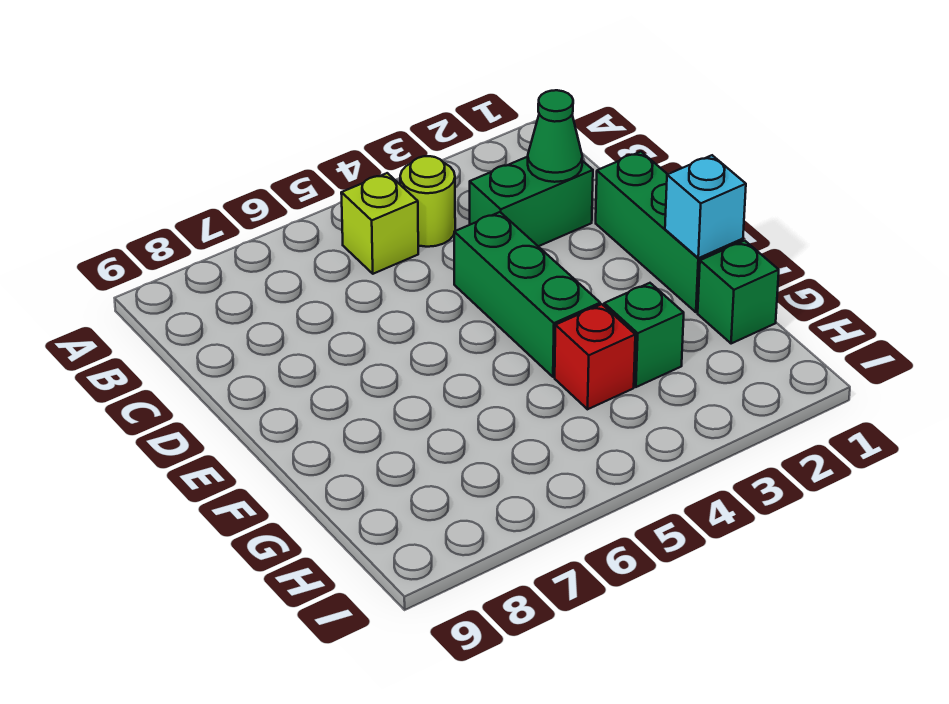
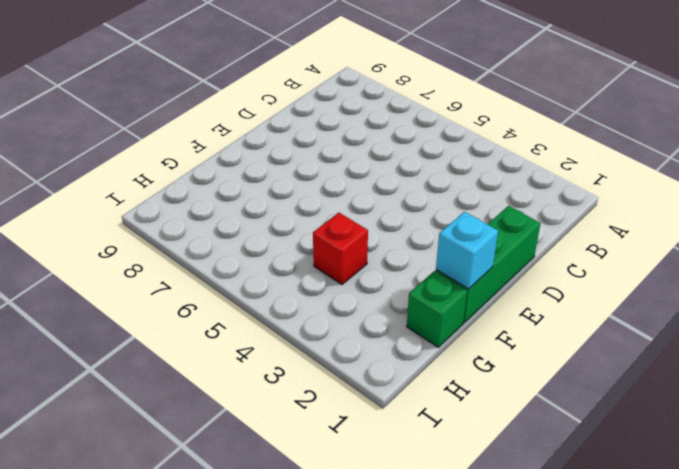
none -> lime 1x1 round brick [400,156,455,247]
none -> lime 1x1 brick [341,173,418,274]

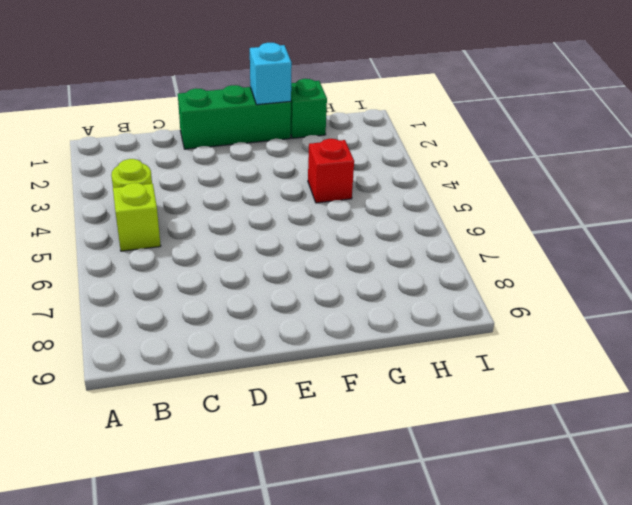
none -> green 1x2 brick [470,157,593,246]
none -> green 1x3 brick [454,212,600,377]

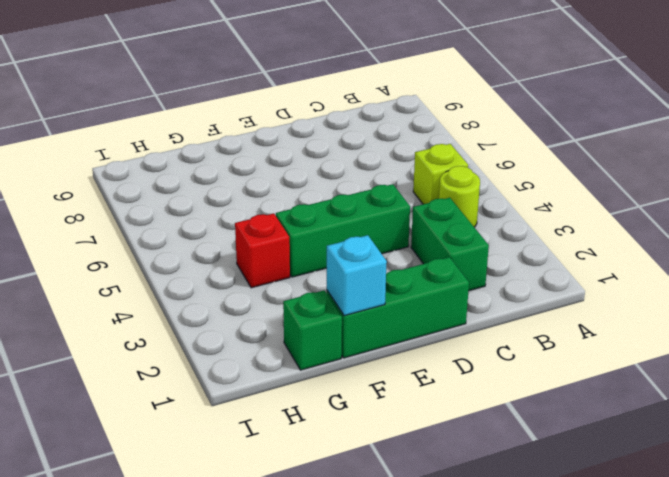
none -> green 1x1 brick [604,283,684,387]
none -> green 1x1 cone [528,90,582,182]

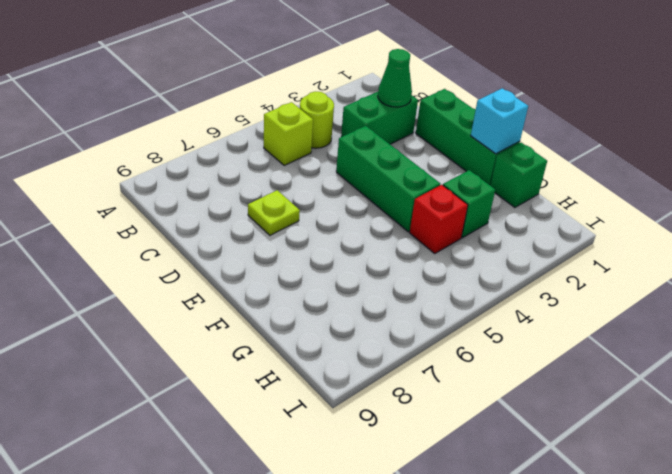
lime 1x1 plate [248,190,300,235] -> none

